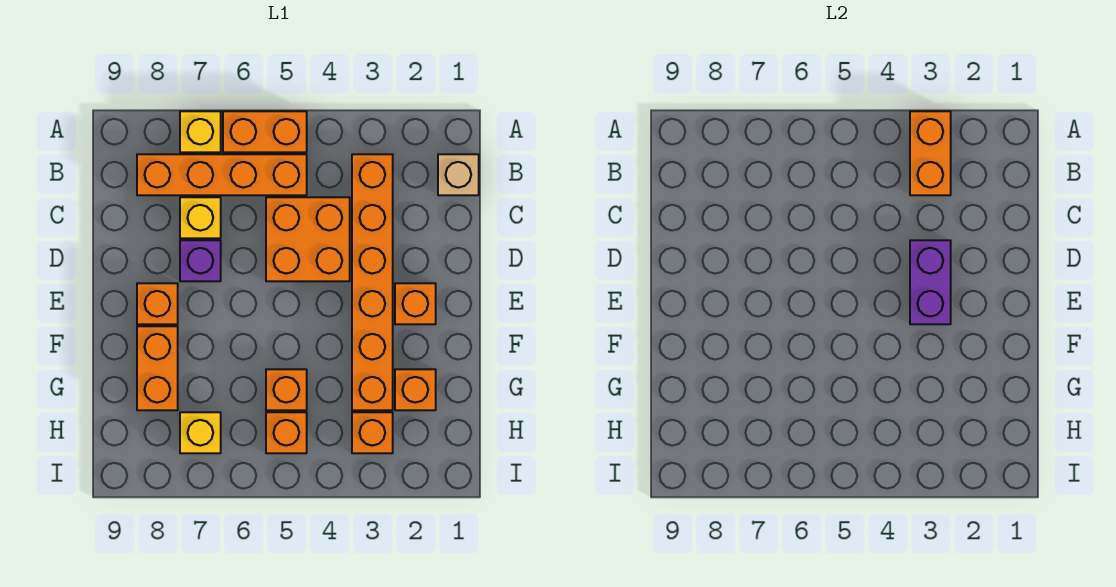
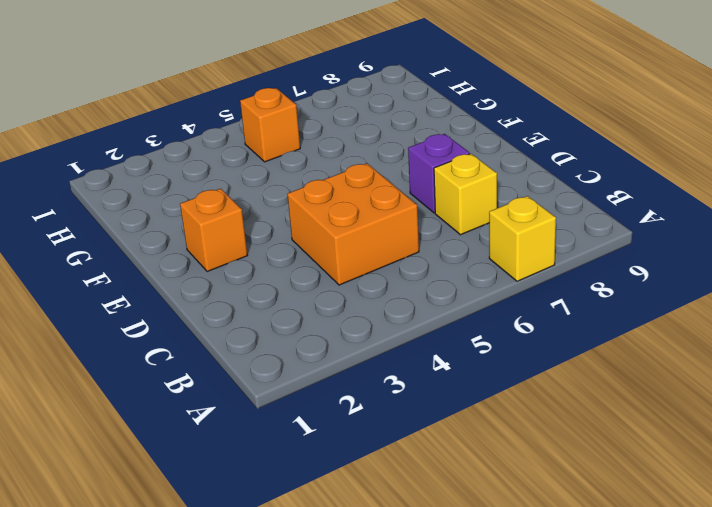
none -> orange 1x2 brick [223,111,307,152]
none -> tan 1x1 brick [438,154,479,195]
none -> orange 1x6 brick [352,154,393,410]

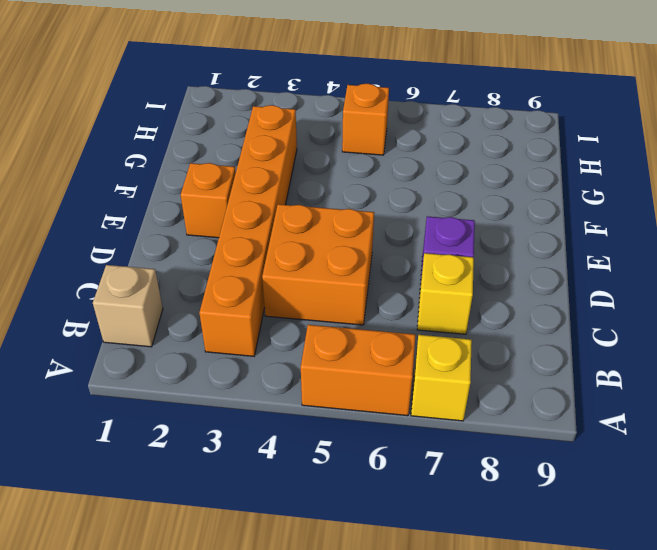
none -> orange 1x4 brick [137,154,307,195]
none -> orange 1x1 brick [137,283,178,324]
none -> orange 1x2 brick [137,326,178,410]

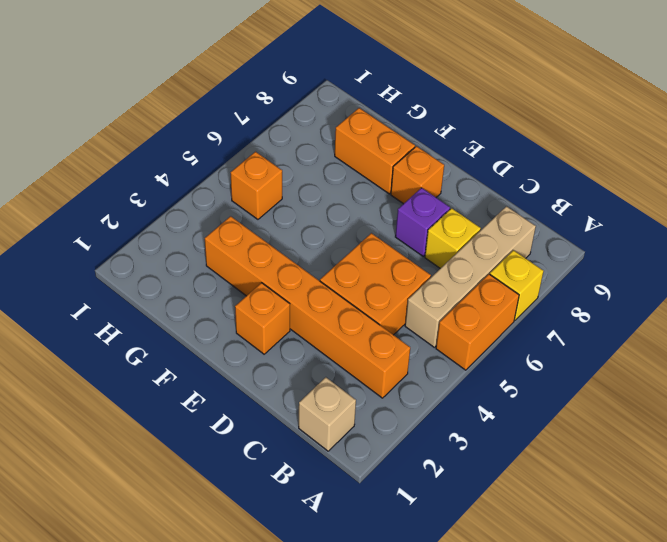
tan 1x4 brick [405,206,536,347] -> orange 1x4 brick [137,154,307,195]
none -> orange 1x1 brick [395,369,436,410]
none -> orange 1x1 brick [266,369,307,410]
none -> orange 1x1 brick [352,412,393,453]

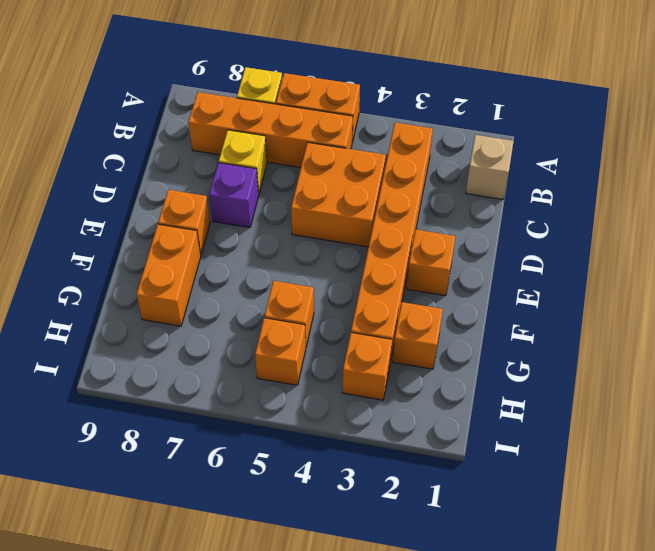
none -> yellow 1x1 brick [180,412,221,453]
none -> orange 1x2 brick [910,111,951,195]
none -> purple 1x2 brick [910,240,951,324]

